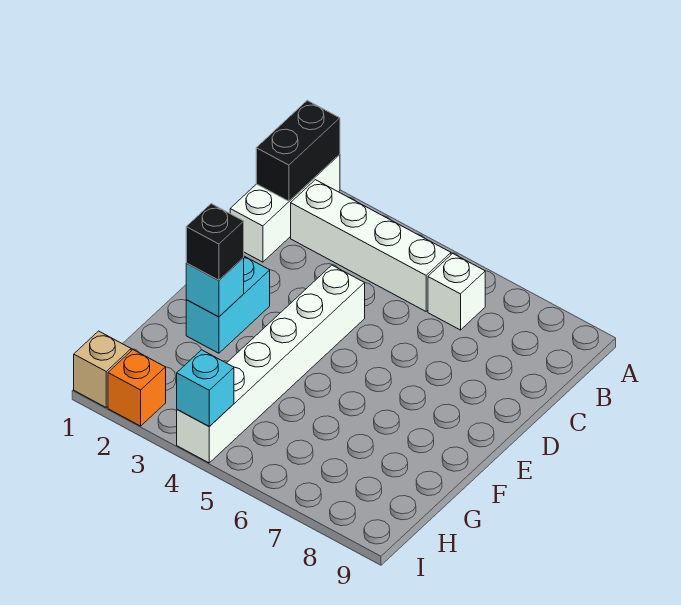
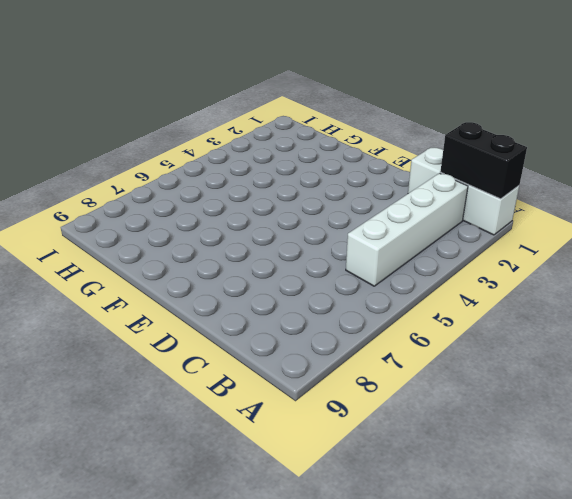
none -> white 1x1 brick [428,254,485,330]
none -> white 1x6 brick [177,265,365,463]

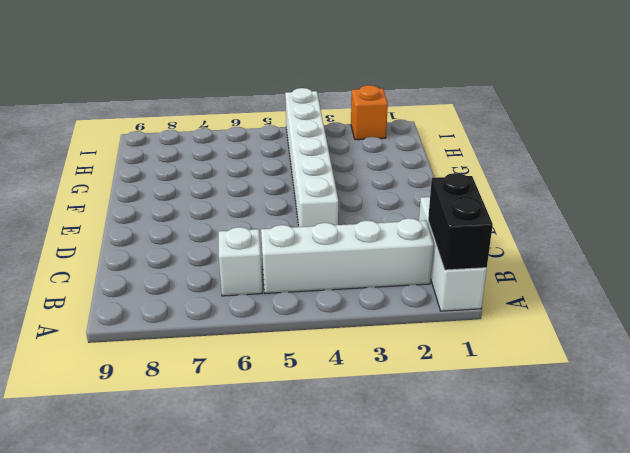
none -> cyan 1x2 brick [186,256,270,353]
none -> tan 1x1 brick [74,331,131,407]

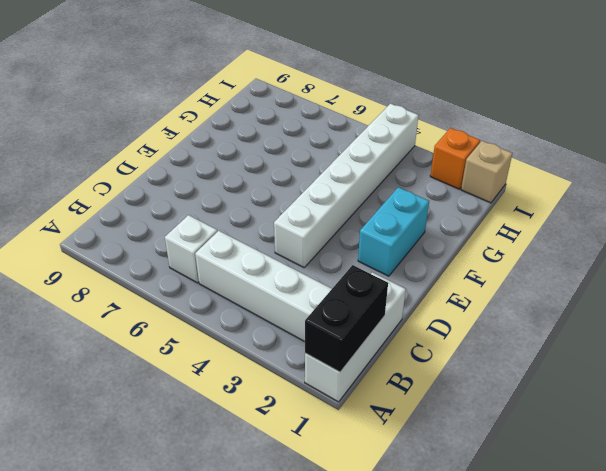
none -> cyan 1x1 brick [186,258,244,317]
none -> cyan 1x1 brick [177,350,234,426]

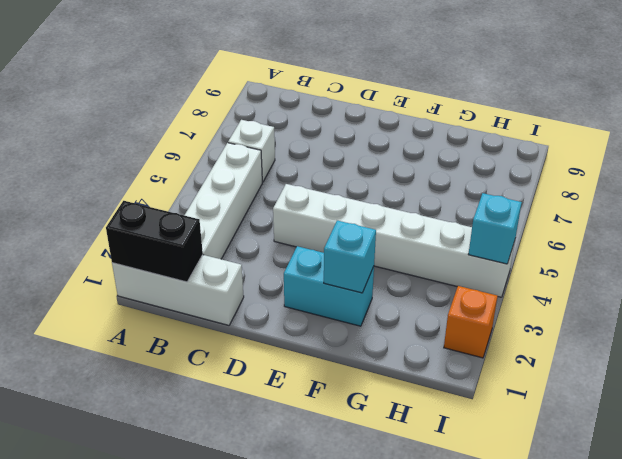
none -> tan 1x1 brick [74,331,131,407]
none -> black 1x1 brick [186,204,244,280]

